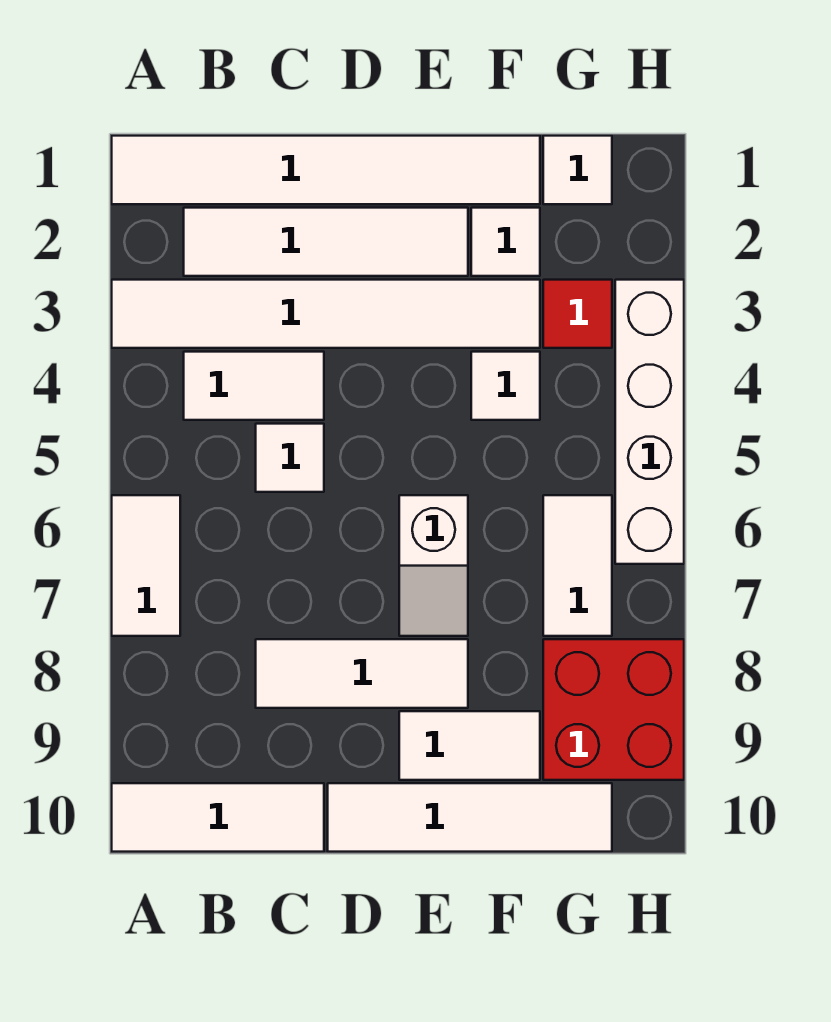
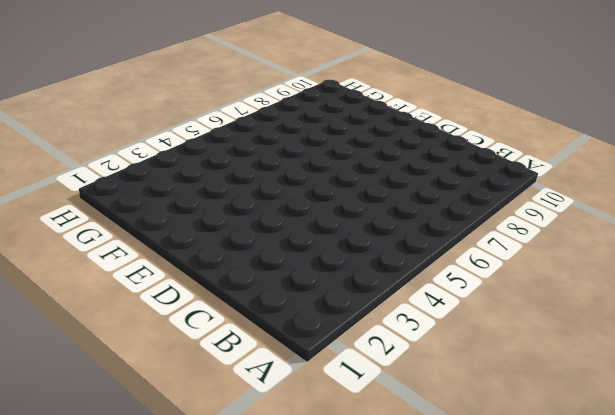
none -> white 1x6 tile [112,136,540,204]
none -> white 1x6 tile [112,280,540,348]
none -> white 1x2 tile [112,495,180,636]

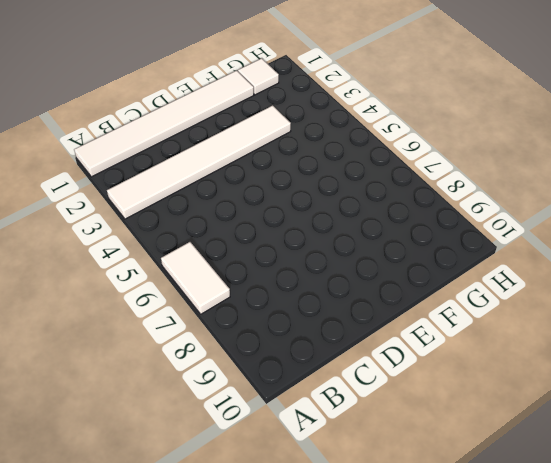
none -> white 1x3 tile [112,783,324,852]
none -> white 1x4 tile [184,208,468,276]
none -> white 1x2 tile [184,352,324,420]

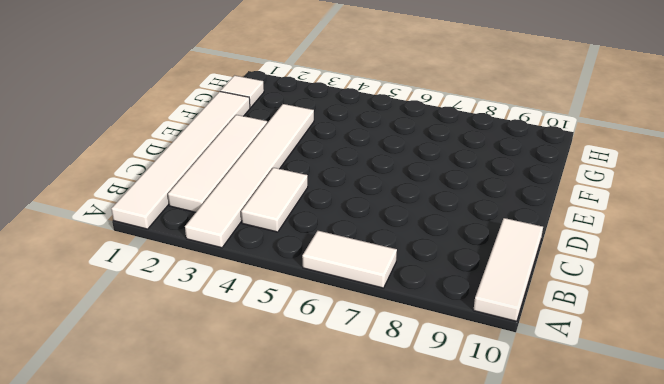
none -> white 1x1 tile [256,424,324,492]
none -> white 1x3 tile [256,639,468,708]
none -> white 1x4 tile [328,783,612,852]

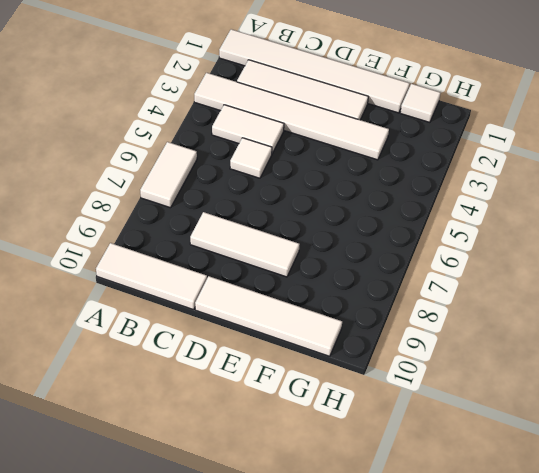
none -> white 1x2 slope [399,495,468,636]
none -> white 1x2 tile [399,711,540,780]
none -> white 1x1 tile [471,208,540,276]

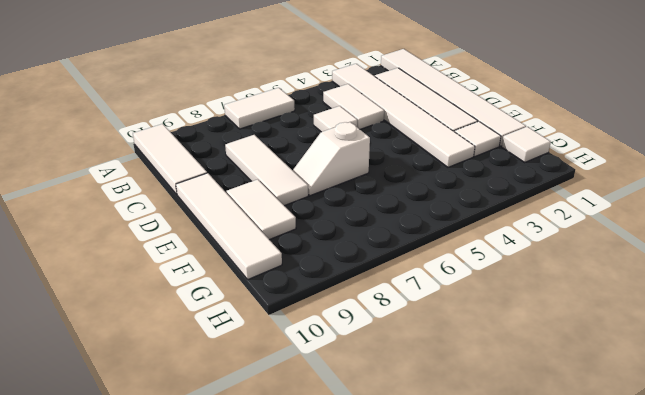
none -> white 1x1 tile [471,352,540,420]
none -> red 1x1 tile [543,280,612,348]
none -> white 1x2 tile [543,495,612,636]

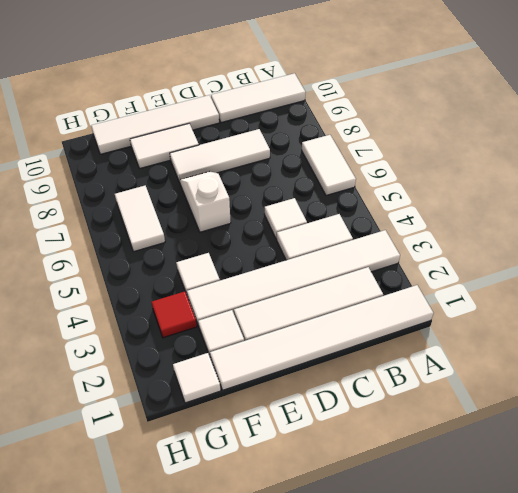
none -> red 2x2 brick [543,639,684,780]
none -> white 1x4 brick [615,280,684,564]

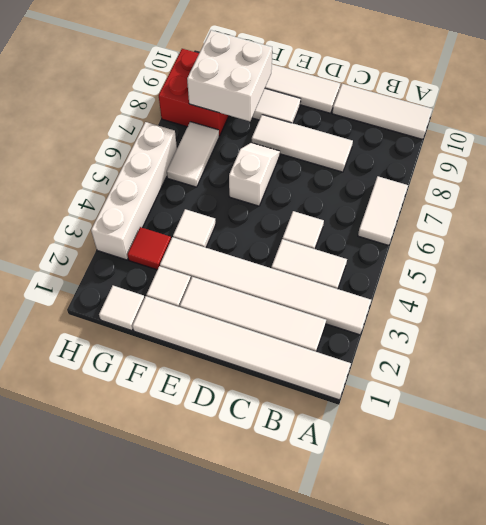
white 2x2 brick [187,30,272,121] -> none

